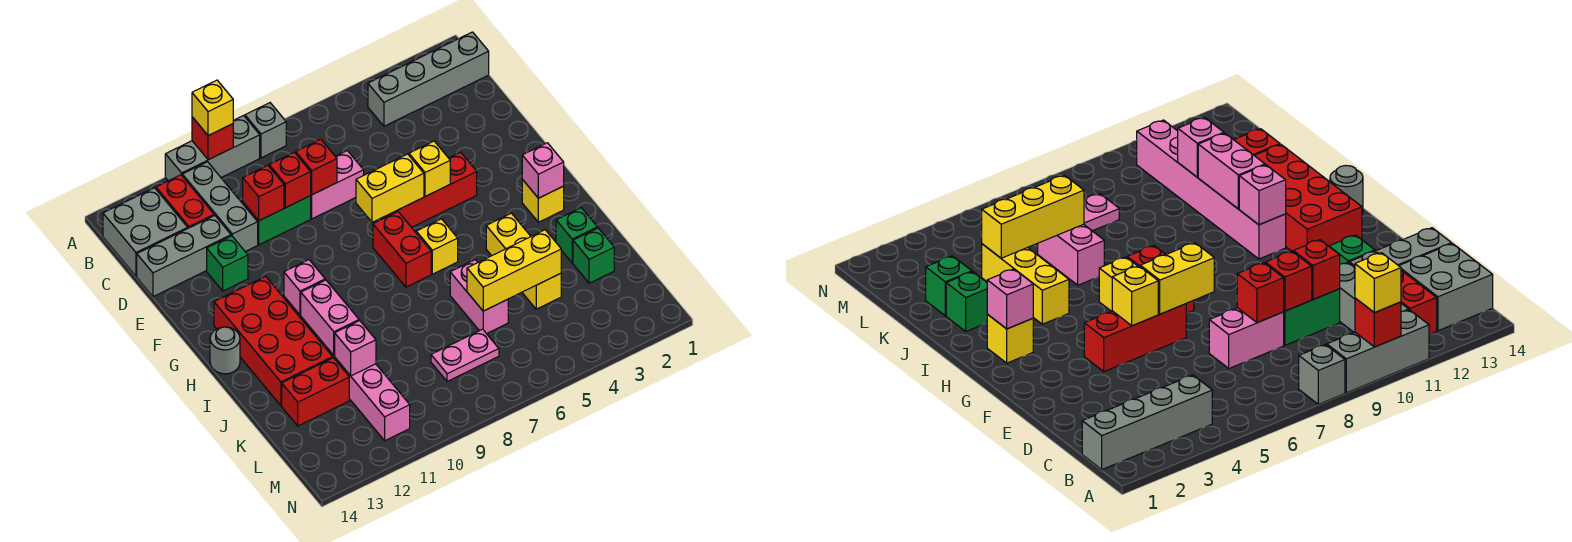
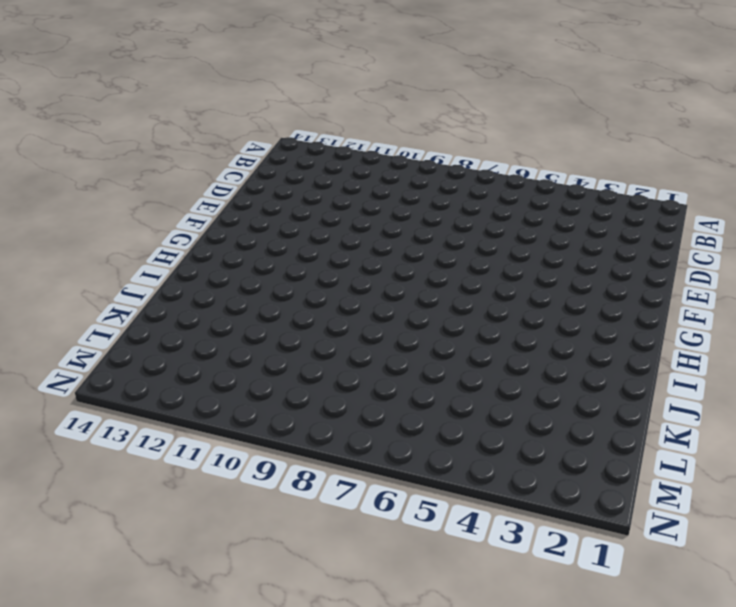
none -> grey 1x1 brick [245,103,286,158]
none -> grey 1x3 brick [165,116,260,181]
none -> grey 1x4 brick [368,32,489,126]
none -> grey 1x3 brick [182,162,258,252]

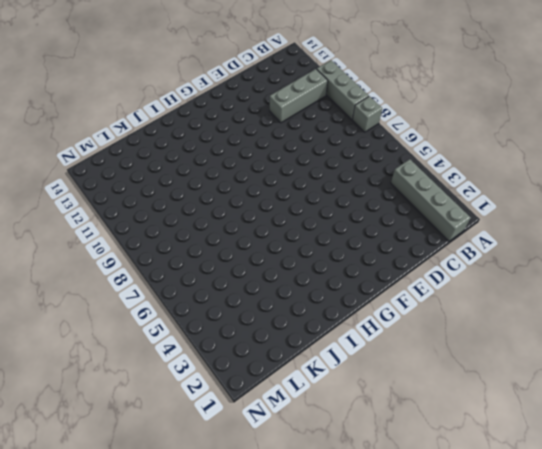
none -> red 1x2 brick [156,175,214,228]
none -> grey 2x2 brick [103,188,188,276]
none -> pink 1x2 brick [311,151,364,219]
none -> green 1x2 brick [243,196,311,245]

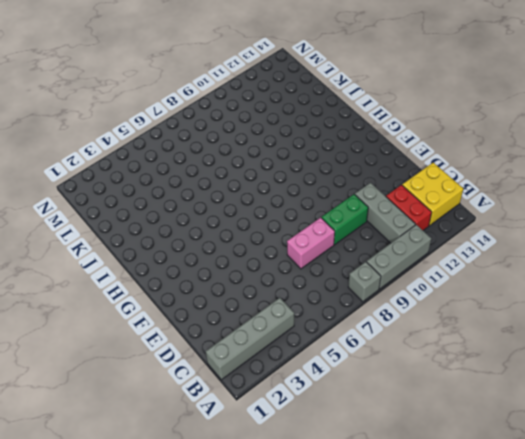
yellow 2x2 brick [402,163,463,226] -> grey 2x2 brick [103,188,188,276]
none -> grey 1x3 brick [137,216,231,297]
none -> green 1x1 brick [207,236,248,291]
none -> red 1x3 brick [385,152,477,227]
none -> red 1x2 brick [373,212,431,287]

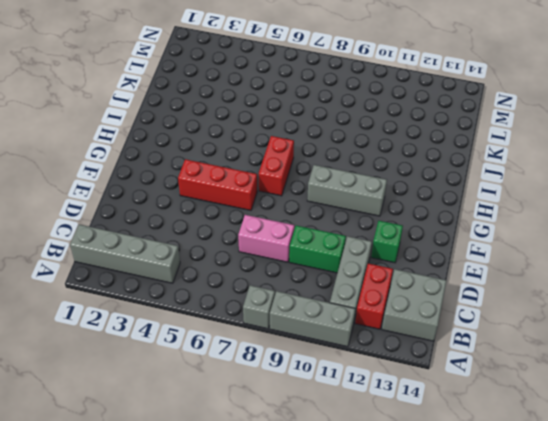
grey 1x3 brick [307,165,387,216] -> grey 1x3 brick moved to [137,216,231,297]
none -> red 2x4 brick [214,276,333,406]
none -> yellow 1x1 brick [522,179,564,222]
none -> yellow 1x1 brick [416,219,458,274]
none -> pink 1x6 brick [284,297,410,441]

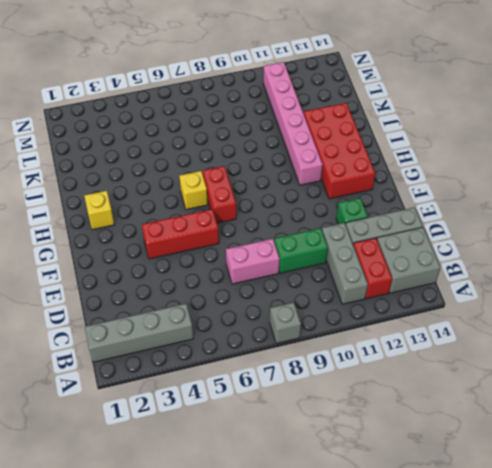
none -> grey 1x3 brick [165,116,260,181]
none -> grey 1x1 round brick [210,327,240,374]
none -> yellow 1x3 brick [486,213,561,309]
none -> green 1x1 brick [556,208,597,263]

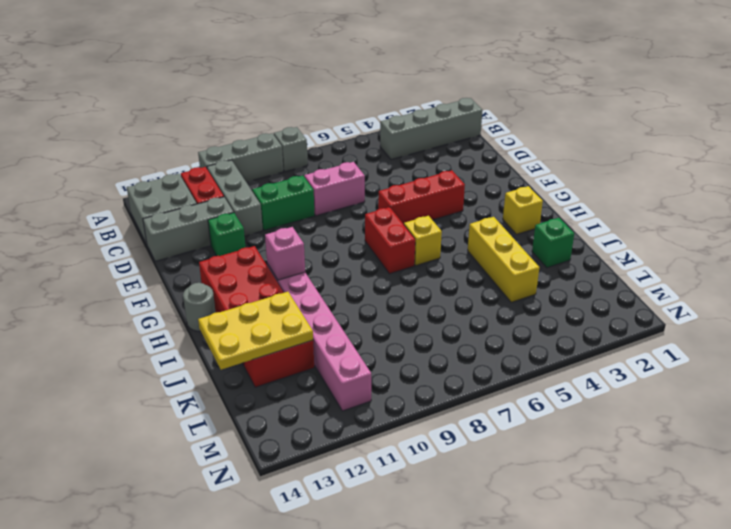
yellow 2x3 plate [198,292,313,370] -> none
none -> pink 1x2 brick [450,260,508,334]
none -> green 1x1 brick [573,228,614,283]
none -> pink 1x2 plate [431,329,499,382]
none -> red 1x1 brick [192,117,233,160]

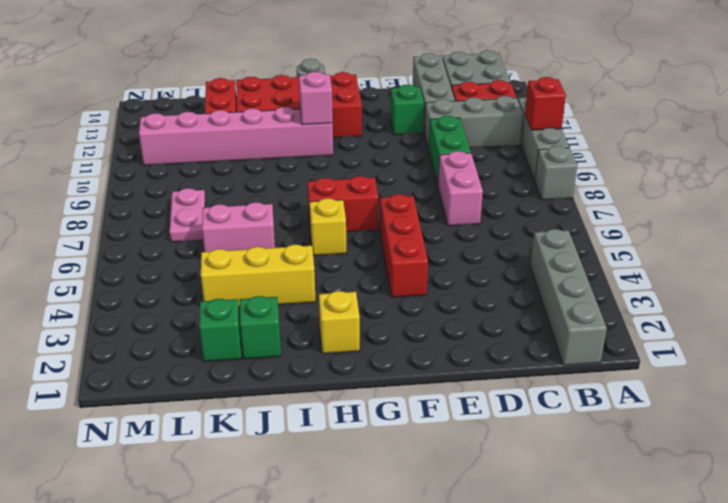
none -> red 1x1 brick [296,139,337,195]
none -> red 1x1 brick [269,152,311,208]
none -> red 1x1 brick [243,165,284,221]
none -> yellow 1x1 brick [409,141,450,196]

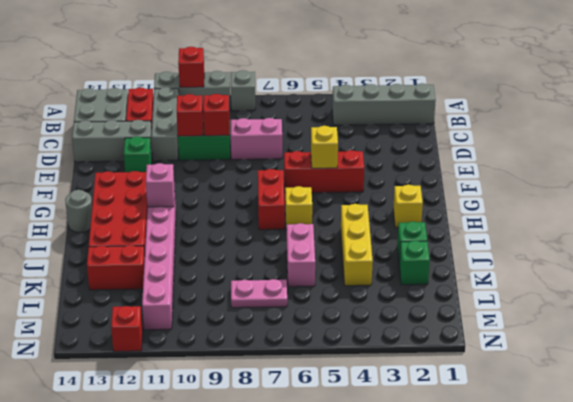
red 1x1 brick [111,306,143,351] -> red 1x1 brick moved to [296,139,337,195]
none -> yellow 1x2 brick [356,154,424,222]
none -> pink 1x1 brick [522,143,564,198]
none -> pink 1x2 brick [301,280,359,355]
none -> yellow 1x3 brick [467,230,561,311]

